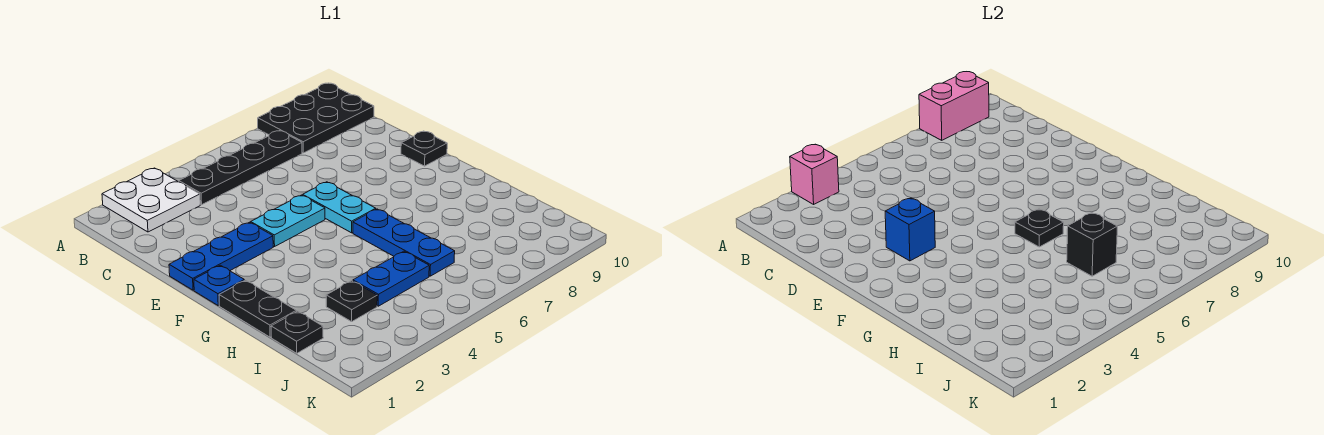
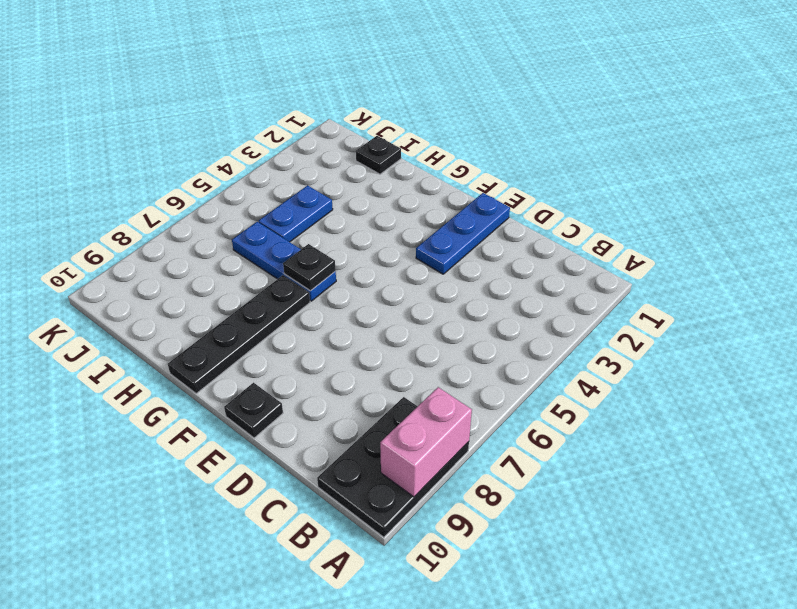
black 1x4 plate [168,275,310,394] -> black 1x4 plate moved to [179,131,302,205]
none -> white 2x2 plate [102,168,200,232]
none -> cyan 1x2 plate [251,195,325,247]
none -> cyan 1x2 plate [303,182,376,233]

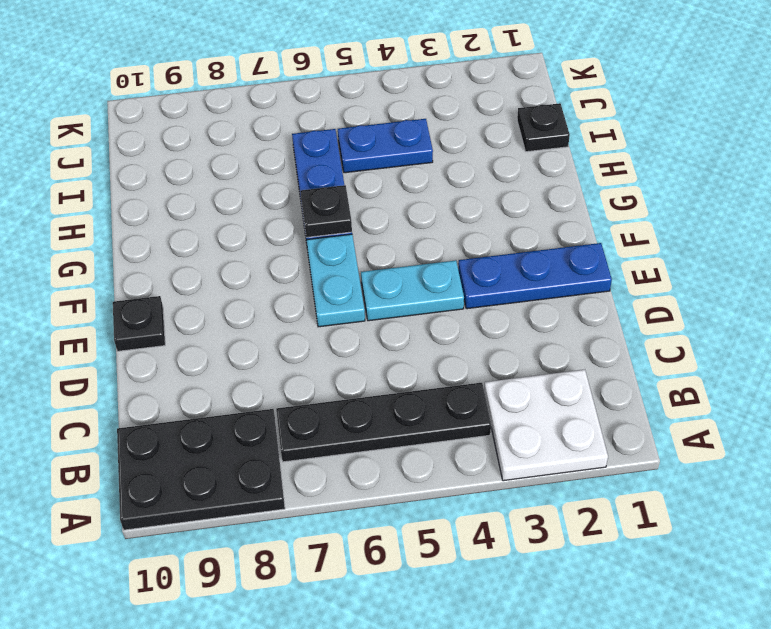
none -> blue 1x1 plate [194,265,244,306]
none -> black 1x2 plate [219,280,296,337]
none -> black 1x1 plate [326,281,377,322]

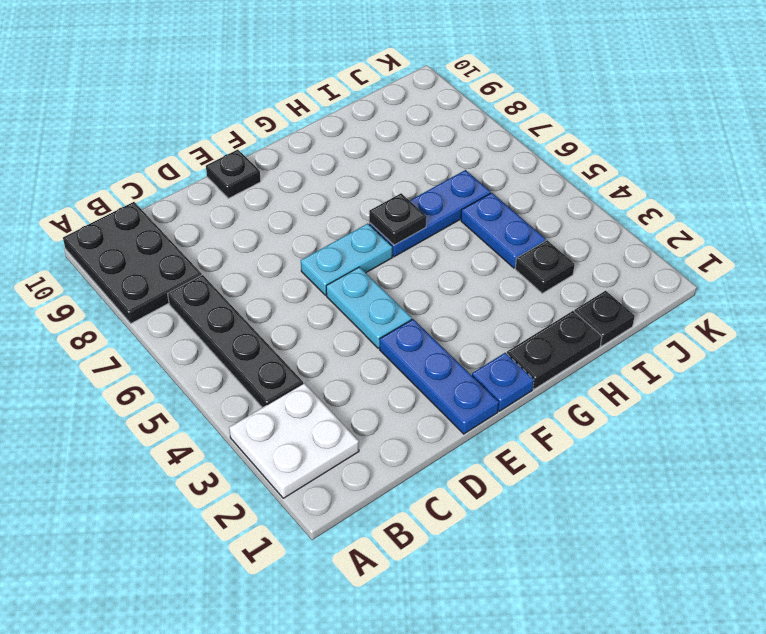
none -> pink 1x1 brick [790,144,839,204]
none -> pink 1x2 brick [919,72,989,140]
none -> blue 1x1 brick [885,198,935,261]

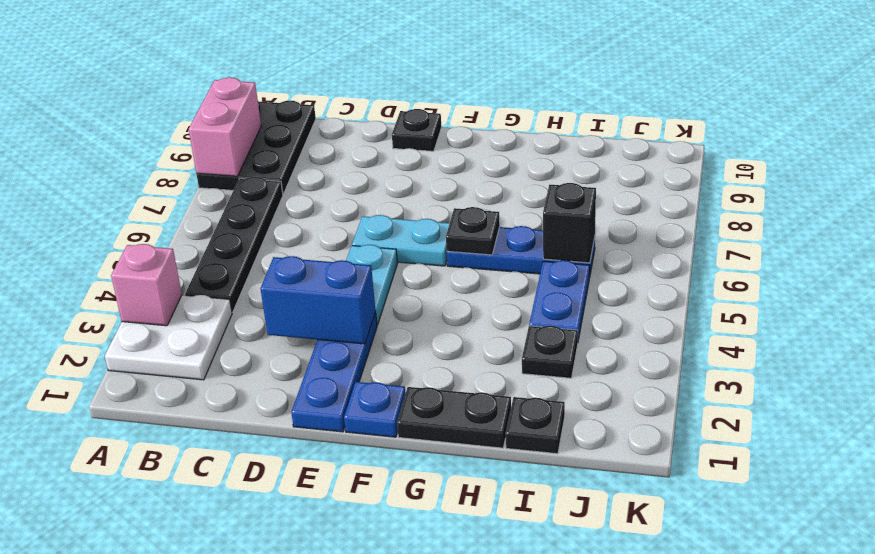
blue 1x2 brick [260,256,376,344] -> blue 1x1 brick [885,198,935,261]

